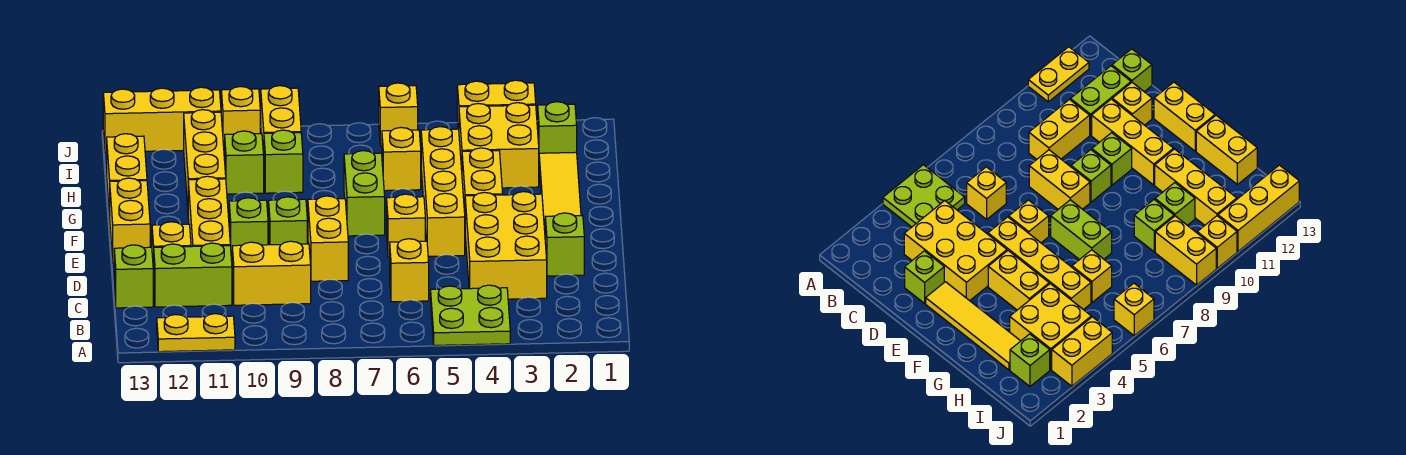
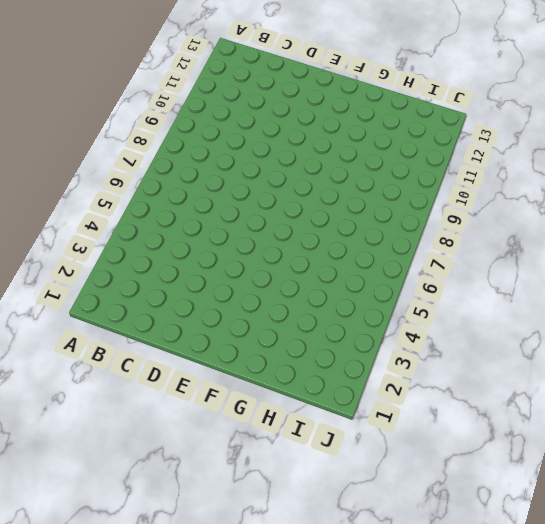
none -> lime 2x2 plate [431,285,510,345]
none -> yellow 1x2 plate [157,314,235,352]
none -> yellow 2x3 brick [465,192,547,299]
none -> yellow 1x1 brick [390,239,429,302]

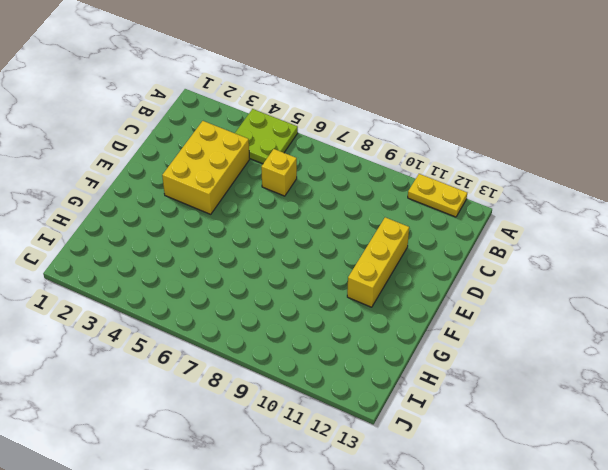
none -> yellow 1x2 brick [232,241,311,305]
none -> lime 1x2 brick [153,243,232,307]
none -> lime 1x1 brick [114,245,153,308]
none -> lime 1x1 brick [545,213,584,276]

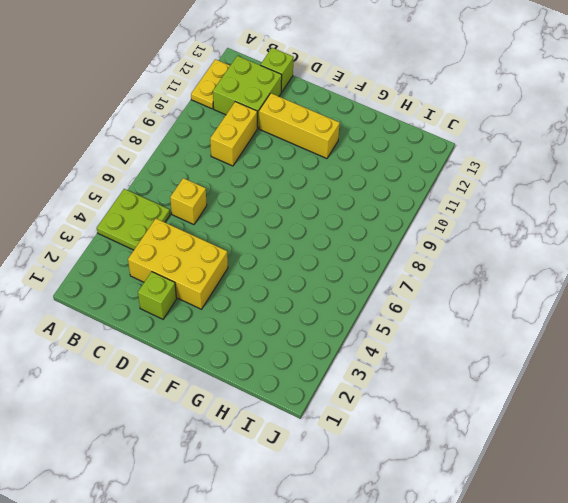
lime 2x2 brick [213,56,282,128] -> lime 1x2 brick [153,243,232,307]
none -> yellow 1x2 brick [308,196,348,281]
none -> yellow 1x1 brick [152,222,191,283]
none -> yellow 1x4 tile [539,152,581,230]
none -> yellow 1x4 brick [421,127,465,256]

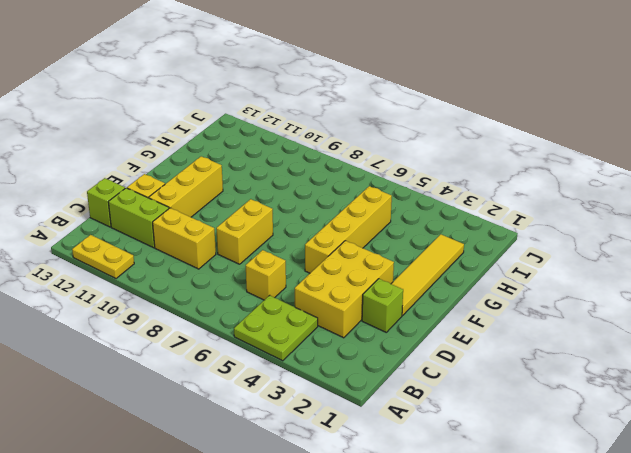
none -> yellow 1x1 brick [387,194,425,257]
none -> lime 1x1 brick [269,197,307,245]
none -> lime 1x1 brick [229,198,268,261]
none -> yellow 1x2 brick [110,178,150,263]

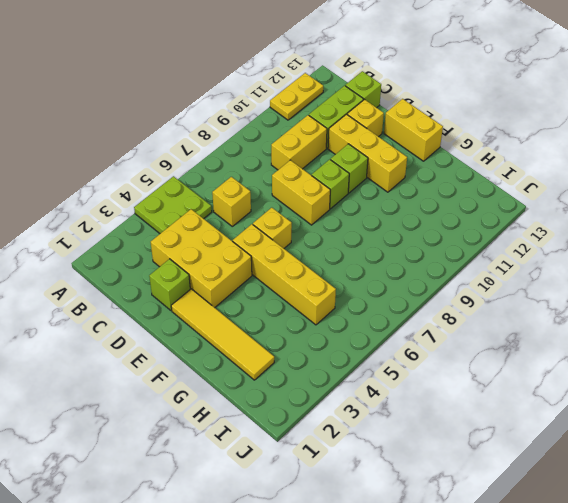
none -> yellow 1x2 brick [462,148,503,212]
none -> lime 1x2 brick [344,151,385,236]
none -> yellow 1x3 brick [184,110,226,206]
none -> yellow 1x2 brick [107,134,147,217]

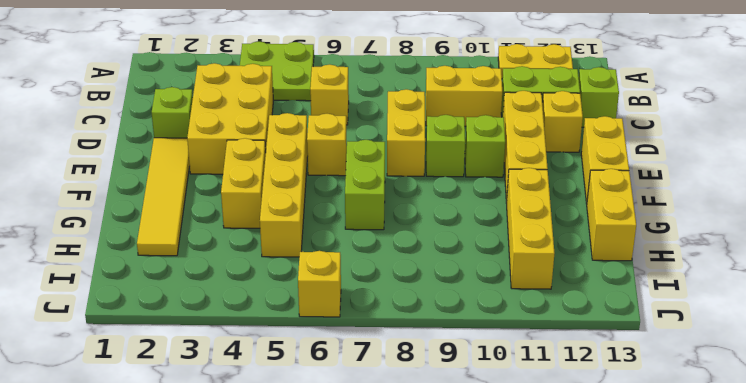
none -> yellow 2x2 brick [459,103,539,188]
none -> yellow 1x1 brick [382,128,421,191]
none -> lime 1x1 brick [264,130,303,193]
none -> lime 1x1 brick [225,131,264,194]

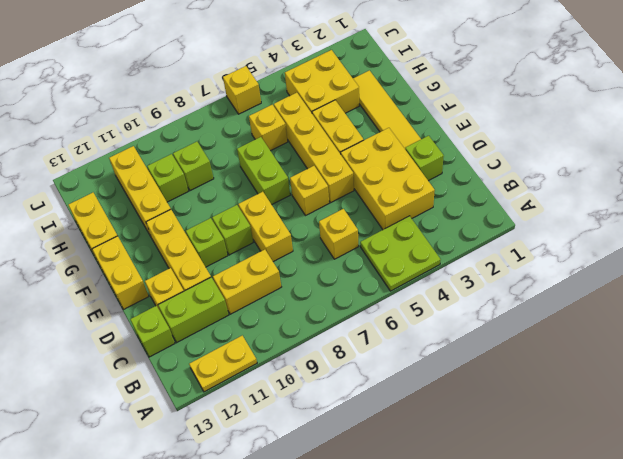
none -> lime 1x1 brick [538,102,577,154]
none -> yellow 1x2 brick [261,86,301,155]
none -> yellow 1x2 brick [457,80,536,129]
none -> yellow 1x1 brick [221,87,260,150]

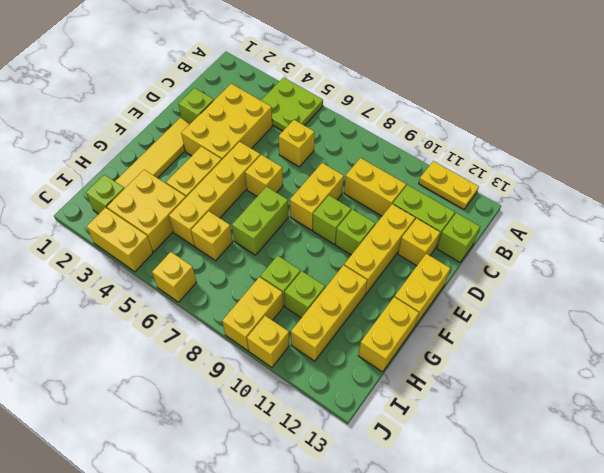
none -> yellow 1x3 brick [103,87,221,152]

